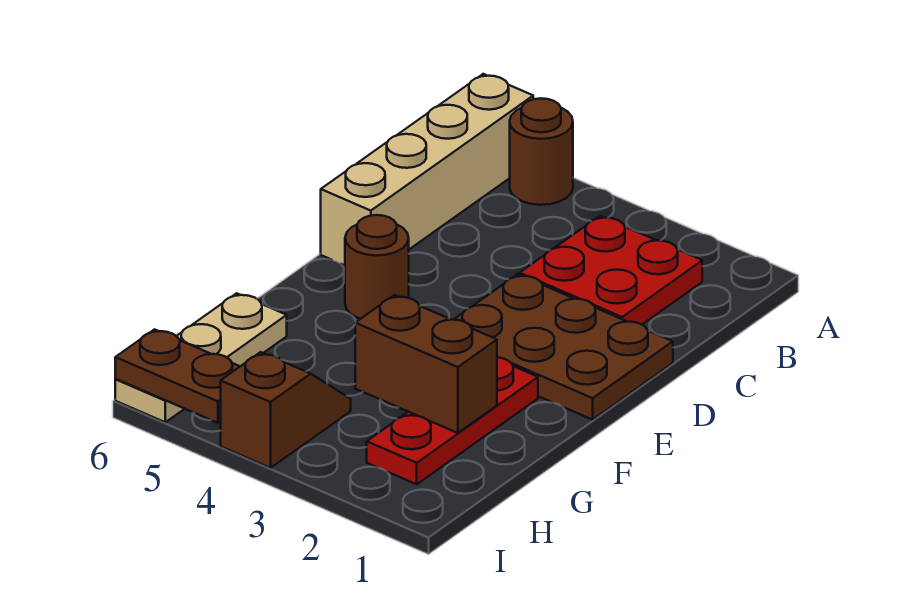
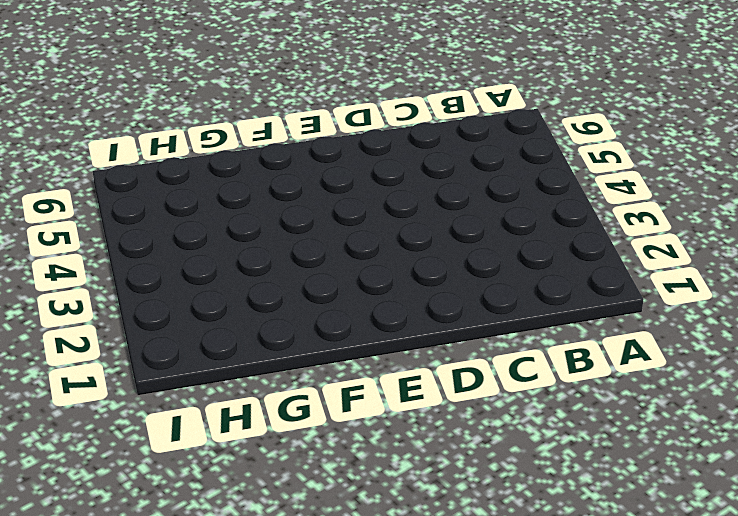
none -> brown 1x1 round brick [510,98,573,205]
none -> tan 1x4 brick [321,74,533,265]

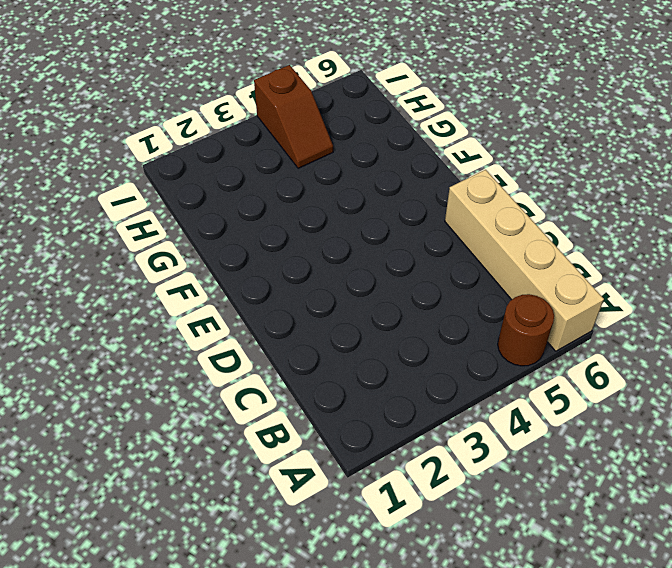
none -> red 2x2 plate [520,216,702,324]
none -> brown 2x3 plate [454,274,673,420]

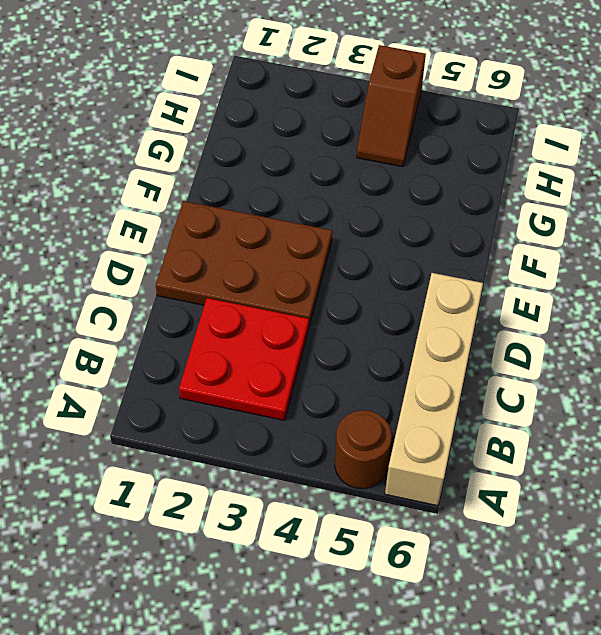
none -> brown 1x1 round brick [345,215,409,319]
none -> red 1x3 plate [367,357,538,484]

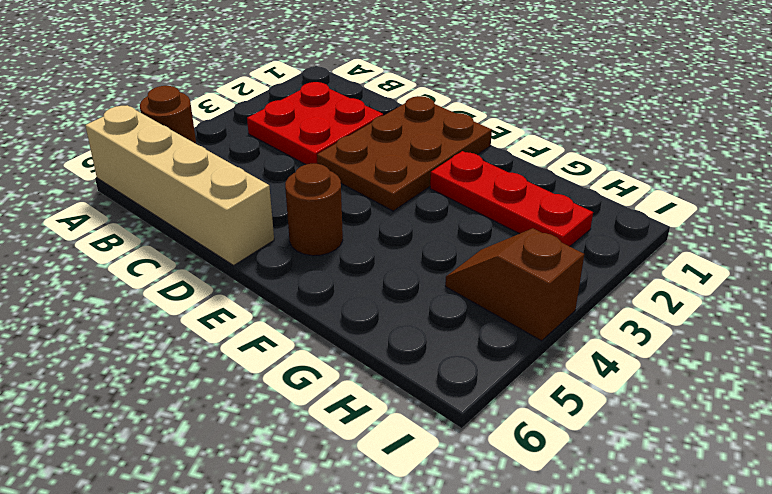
none -> tan 1x3 plate [115,293,287,422]
none -> brown 1x2 brick [355,295,497,433]

